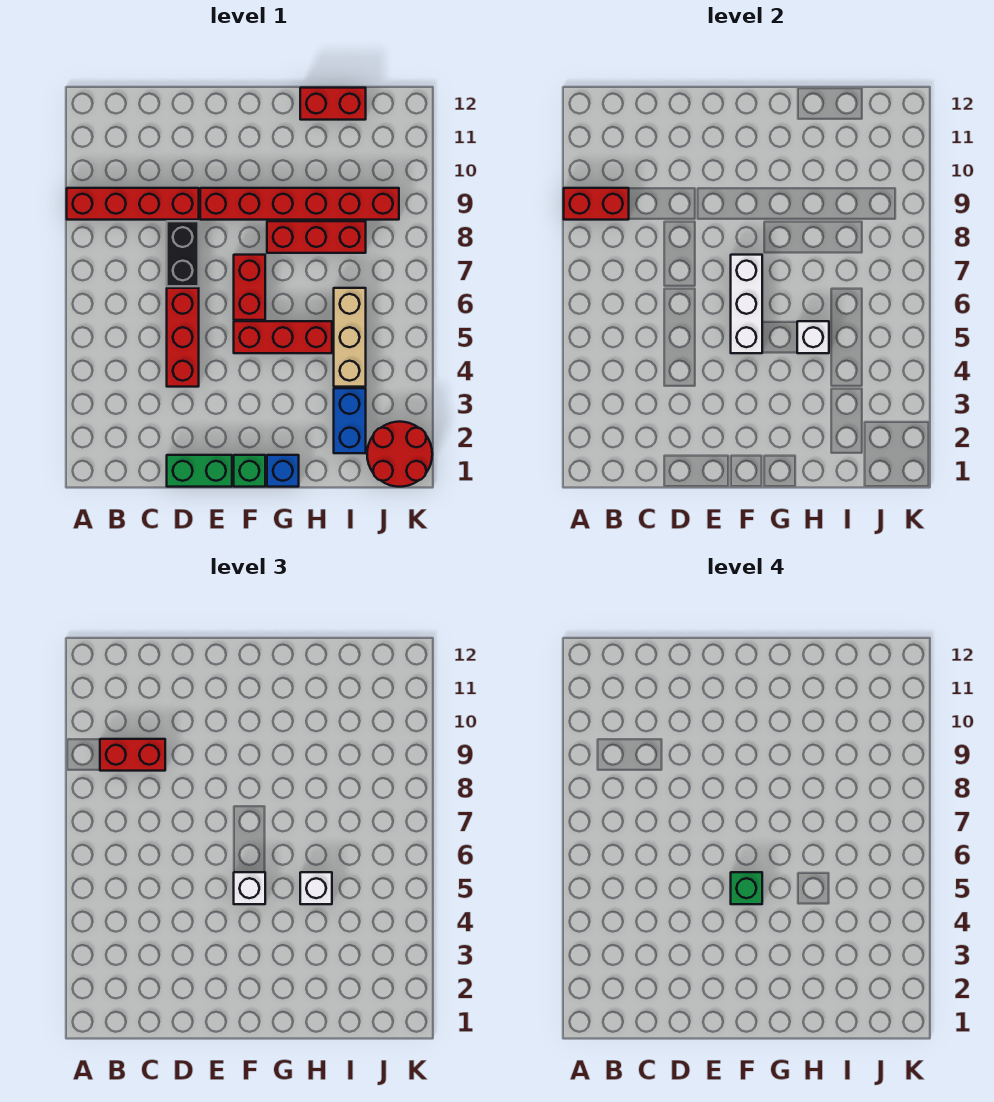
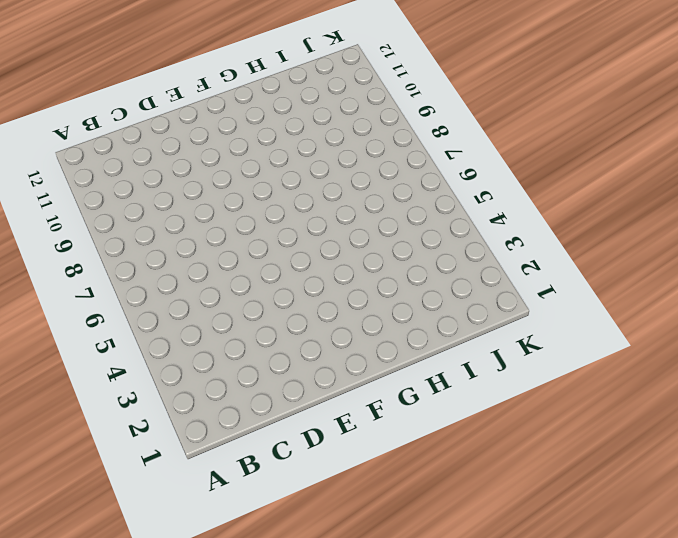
none -> red 1x4 brick [67,188,199,220]
none -> green 1x2 brick [167,455,232,487]
none -> red 1x3 brick [167,288,199,387]

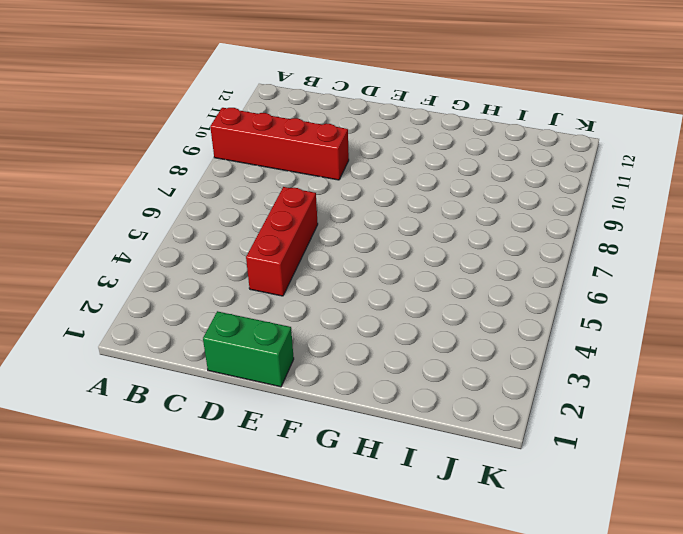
none -> black 1x2 brick [167,221,199,286]
none -> red 1x6 brick [200,188,399,220]
none -> green 1x1 brick [234,455,265,487]

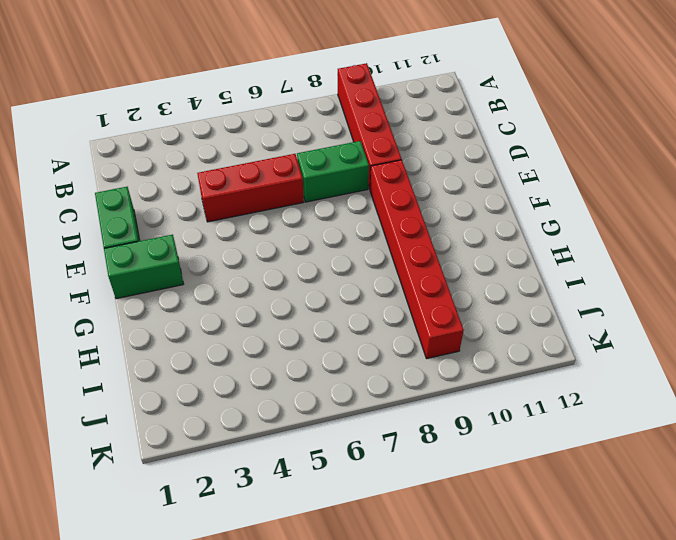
green 1x2 brick [297,141,369,202] -> black 1x2 brick [167,221,199,286]
green 1x2 brick [104,235,183,299] -> green 1x1 brick [234,455,265,487]
none -> red 1x3 brick [234,321,332,353]
none -> red 1x2 brick [234,255,265,320]
none -> blue 1x1 brick [267,455,299,487]

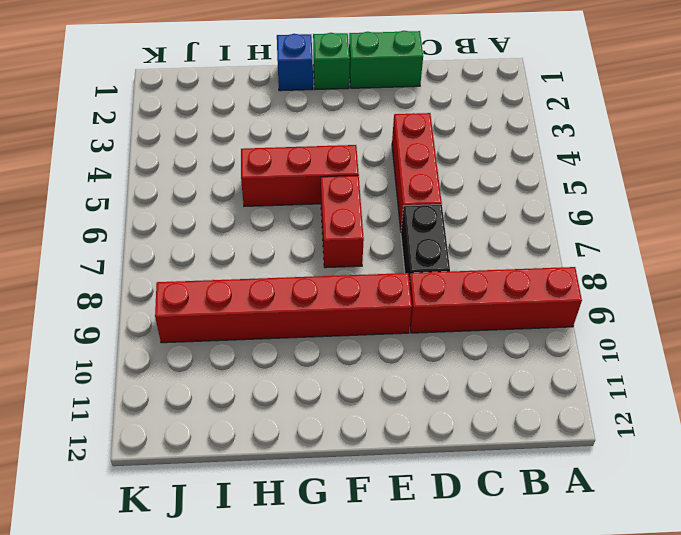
none -> red 1x3 brick [267,221,366,253]
none -> red 1x2 brick [300,88,366,120]
none -> blue 1x2 brick [334,388,366,453]

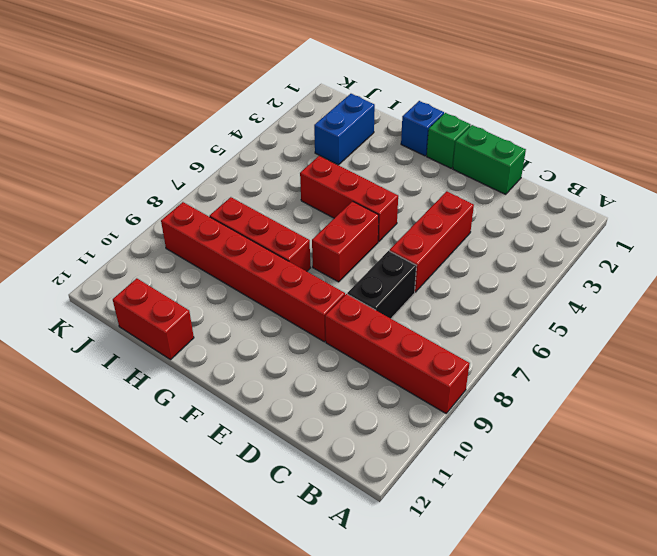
none -> tan 1x3 brick [334,288,366,387]
none -> red 2x2 round brick [367,422,432,487]
none -> red 1x2 brick [564,188,629,220]

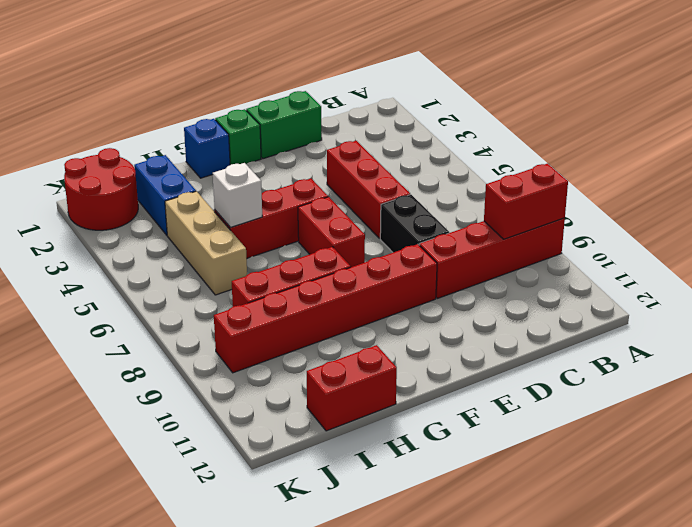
none -> white 1x3 brick [731,255,762,353]
none -> red 1x2 brick [100,739,165,771]
none -> white 1x1 brick [234,872,265,904]

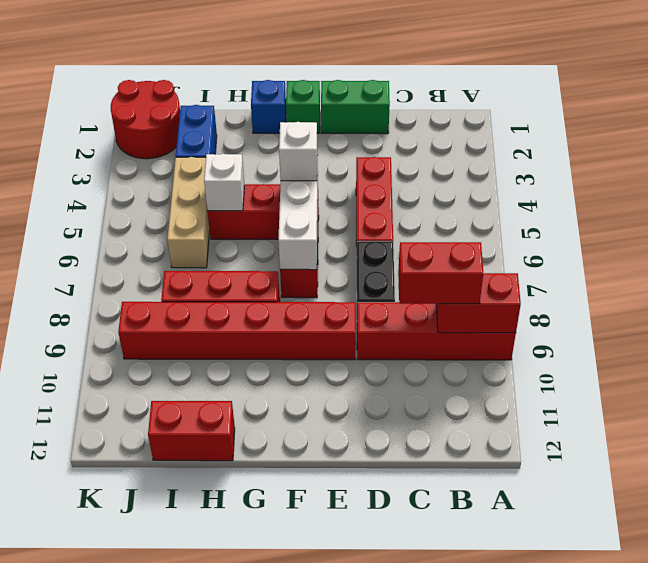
none -> white 1x1 brick [300,872,332,904]
none -> green 1x1 brick [731,872,762,904]

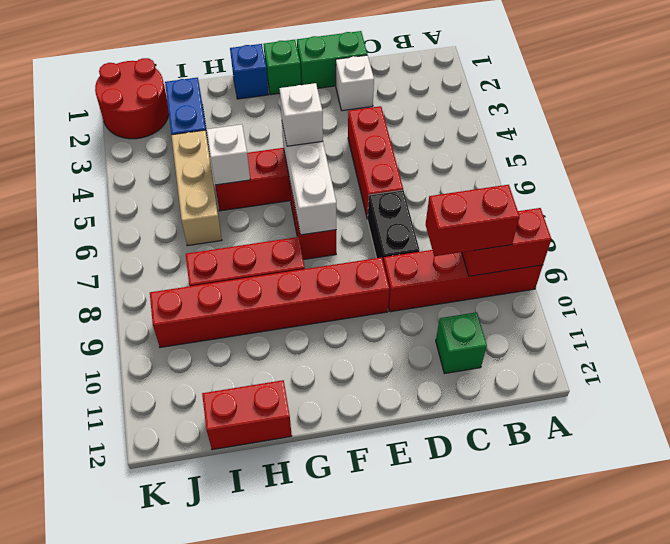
green 1x1 brick [436,312,487,374] -> green 1x1 brick moved to [731,872,762,904]
white 1x1 brick [336,55,374,111] -> white 1x1 brick moved to [300,872,332,904]

